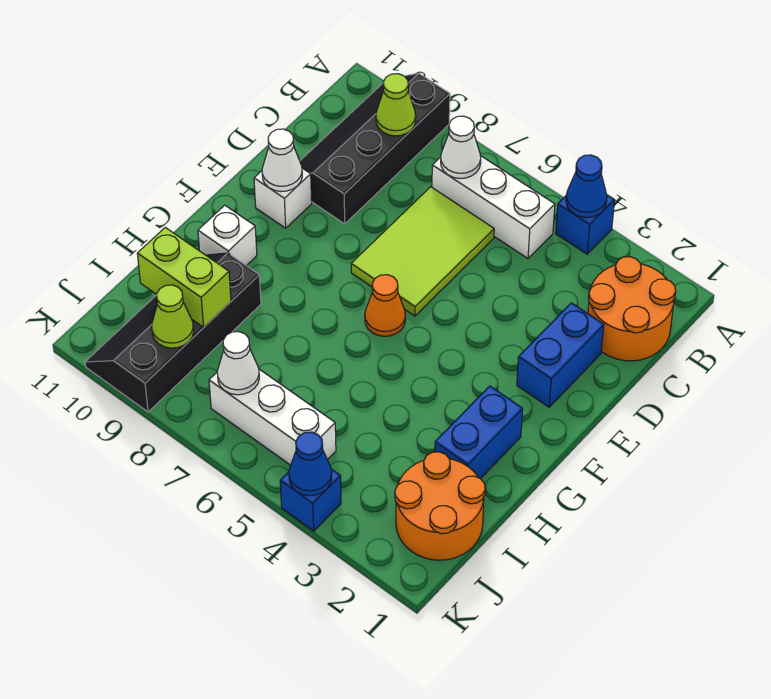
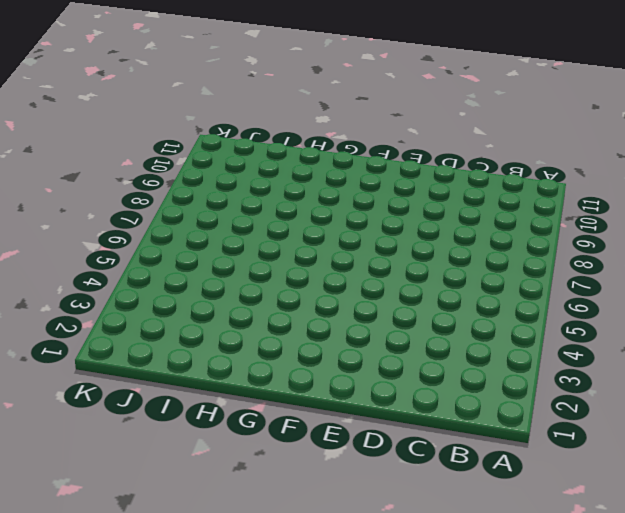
none -> blue 1x1 brick [556,194,614,254]
none -> black 2x4 slope [300,73,450,224]
none -> orange 2x2 round brick [588,257,676,361]

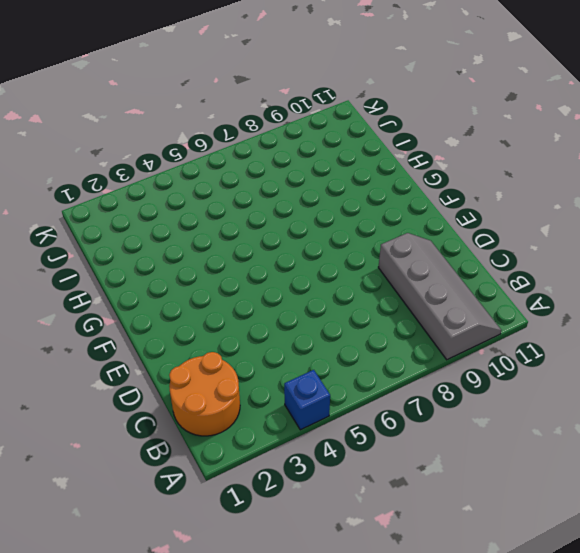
grey 2x4 slope [378,233,501,360] -> black 2x4 slope [300,73,450,224]
none -> white 1x3 brick [432,156,555,258]
none -> lime 2x3 tile [351,187,494,316]
none -> blue 1x2 brick [517,303,604,407]

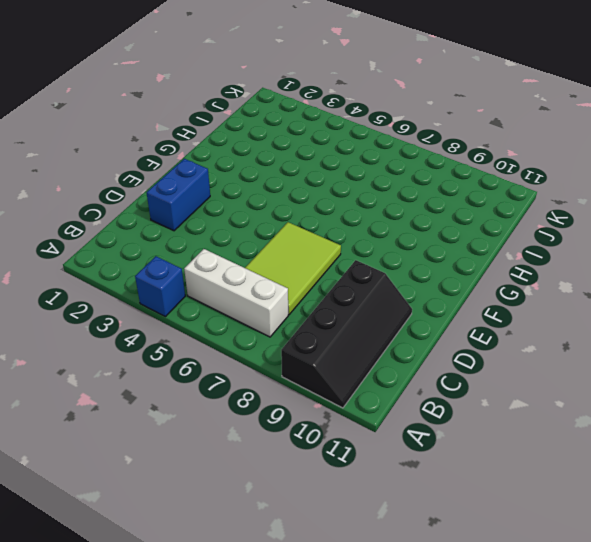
none -> orange 2x2 round brick [588,257,676,361]
none -> white 1x1 brick [254,168,312,228]
none -> orange 1x1 cone [365,275,405,336]

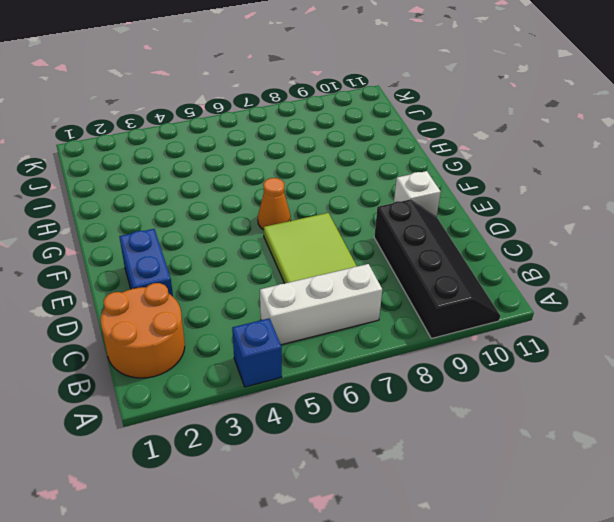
none -> blue 1x2 brick [435,386,523,479]
none -> white 1x1 brick [198,205,257,266]
none -> black 2x4 slope [85,253,261,412]

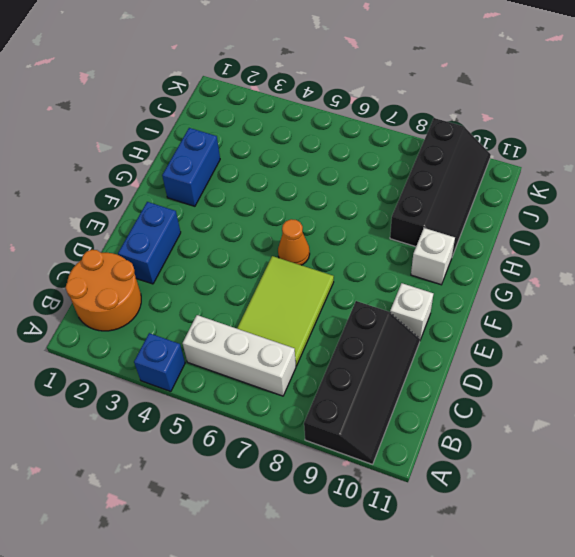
none -> orange 2x2 round brick [395,452,485,560]
none -> white 1x3 brick [209,369,336,465]
none -> blue 1x1 brick [280,469,341,531]

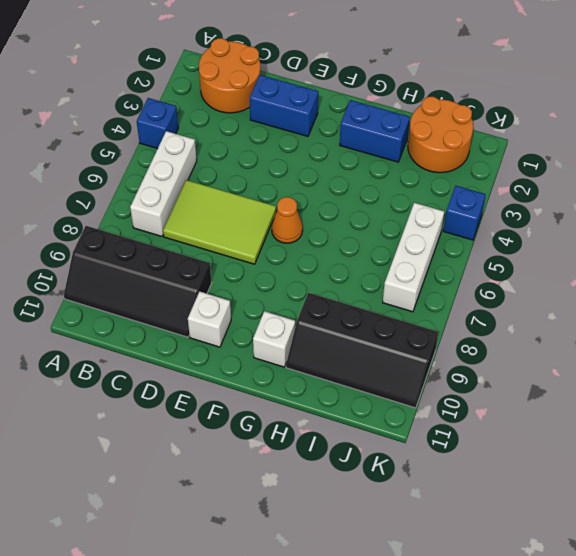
none -> blue 1x1 cone [566,155,607,218]
none -> white 1x1 cone [441,116,481,179]
none -> lime 1x1 cone [376,74,416,136]

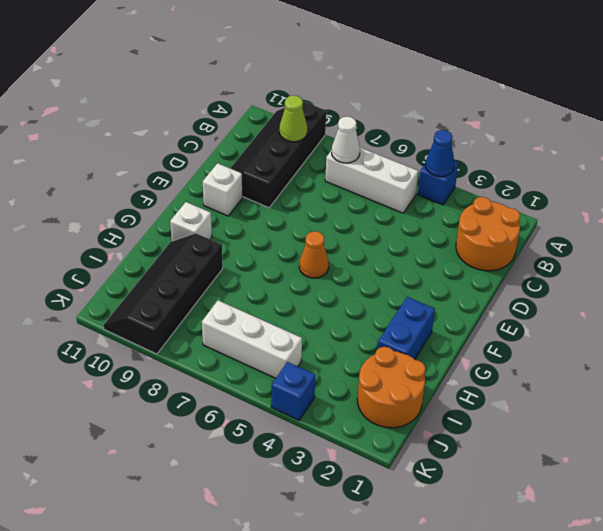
none -> lime 2x3 tile [351,187,494,316]
none -> blue 1x2 brick [517,303,604,407]
none -> white 1x1 cone [262,129,302,192]

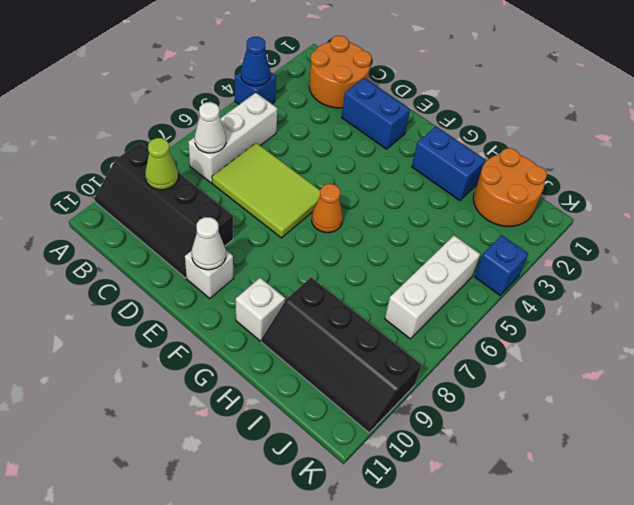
none -> lime 1x2 brick [137,227,231,327]
none -> white 1x1 cone [217,332,259,395]
none -> lime 1x1 cone [152,285,194,348]

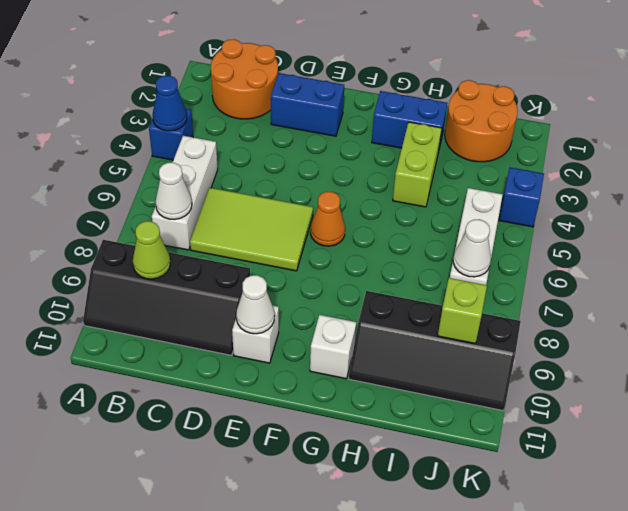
lime 1x2 brick [393,122,442,207] -> lime 1x2 brick moved to [137,227,231,327]
lime 1x1 brick [438,278,487,343] -> lime 1x1 cone [152,285,194,348]
none -> blue 1x1 cone [289,432,332,496]

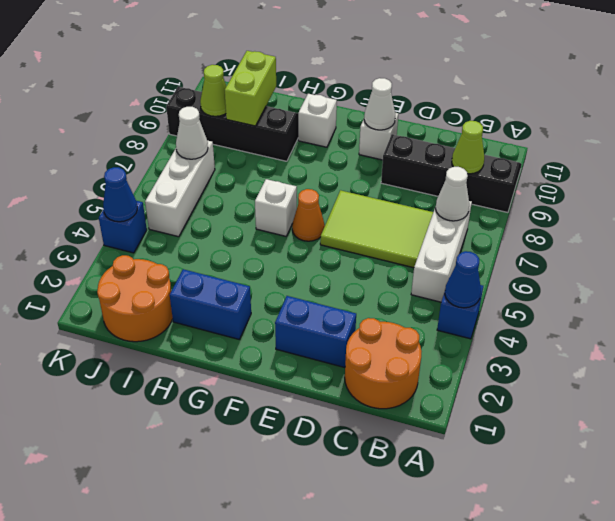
white 1x1 brick [255,179,297,236] -> none

